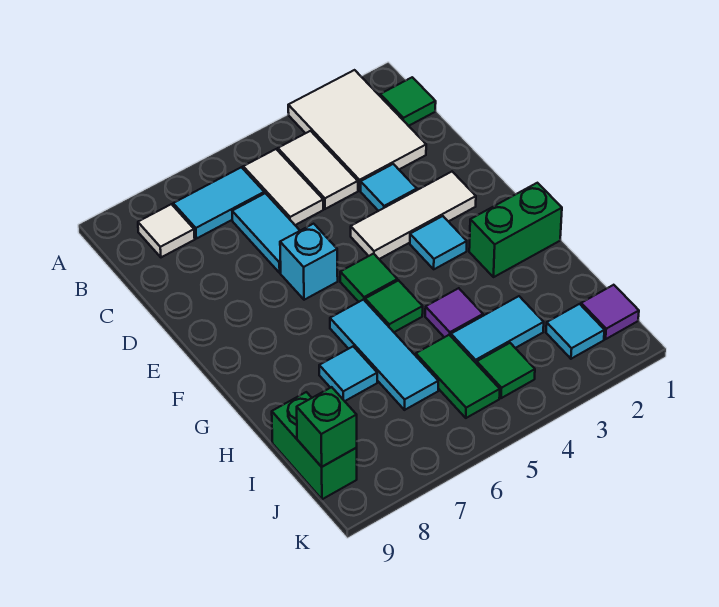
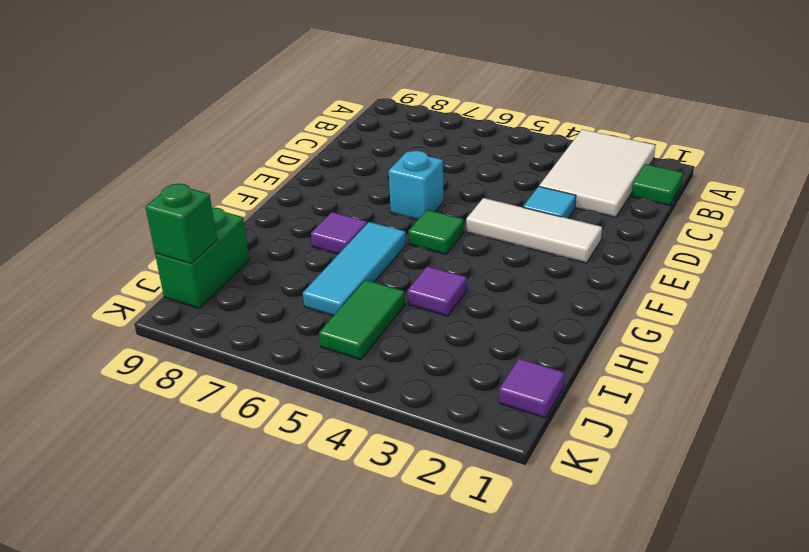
purple 1x1 tile [311,212,367,254] -> none
none -> white 1x2 tile [278,131,358,209]
none -> white 1x2 tile [243,149,323,225]
none -> cyan 1x2 tile [173,167,264,239]

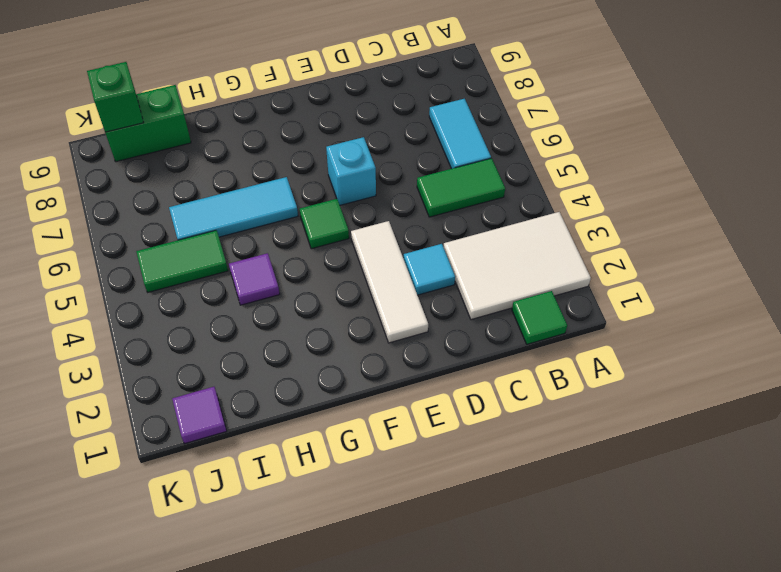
green 1x2 tile [417,158,505,217] -> white 1x2 tile [243,149,323,225]
none -> white 1x2 tile [278,131,358,209]
none -> white 1x1 tile [138,204,195,257]
none -> cyan 1x2 tile [232,193,300,273]

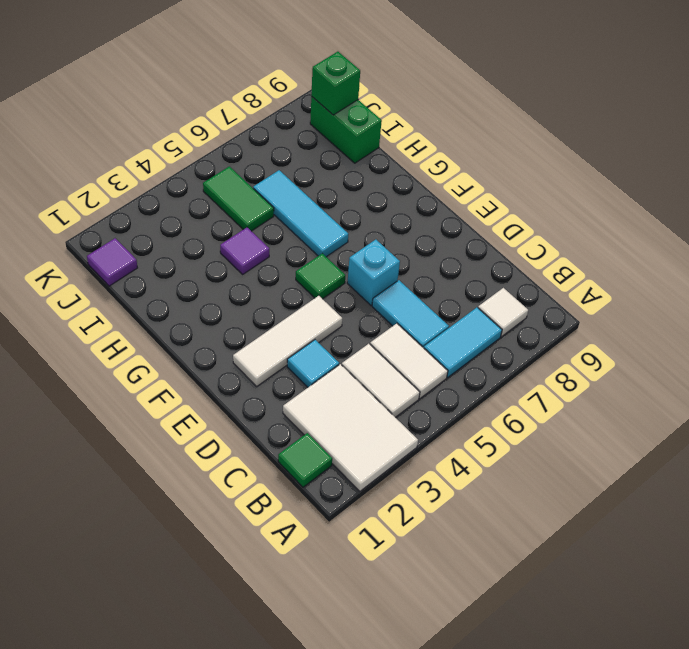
none -> cyan 1x1 tile [410,216,467,269]
none -> green 1x2 brick [469,183,562,277]
none -> green 1x1 tile [365,280,423,332]

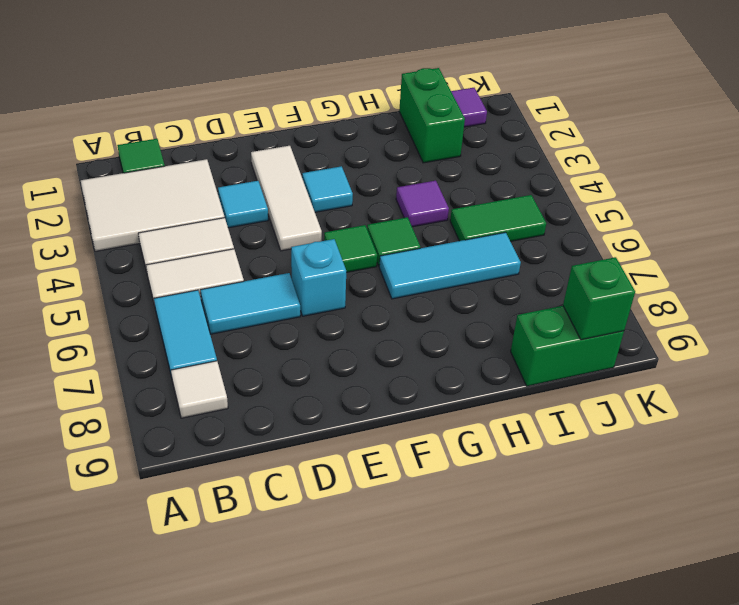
green 1x2 brick [399,68,465,163] -> green 1x2 brick moved to [469,183,562,277]
none -> cyan 1x1 tile [319,346,377,401]
none -> cyan 1x2 tile [451,296,544,364]
none -> cyan 1x1 tile [546,304,605,359]

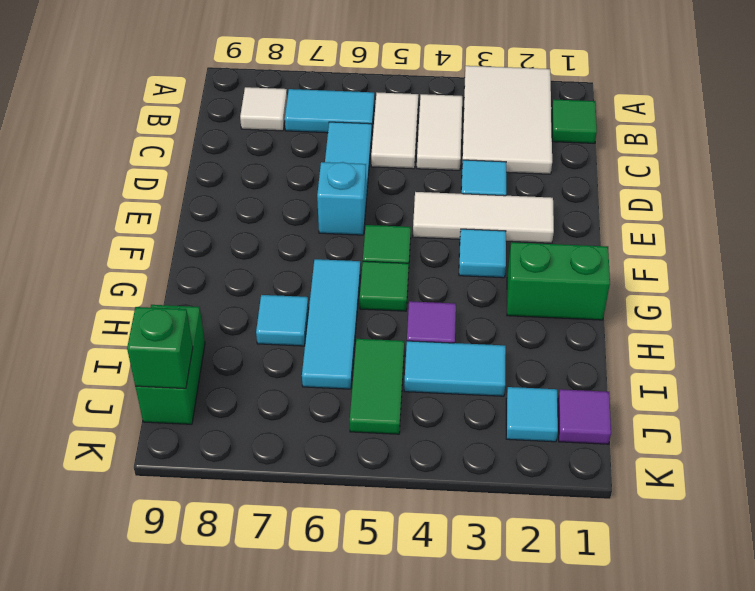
none -> green 1x1 tile [477,343,535,398]

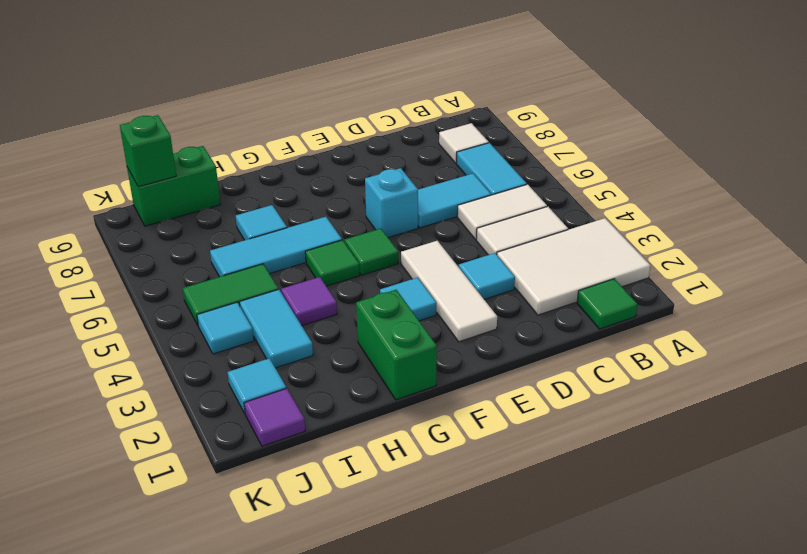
cyan 1x1 tile [197,302,254,354] -> green 1x1 tile [477,343,535,398]

